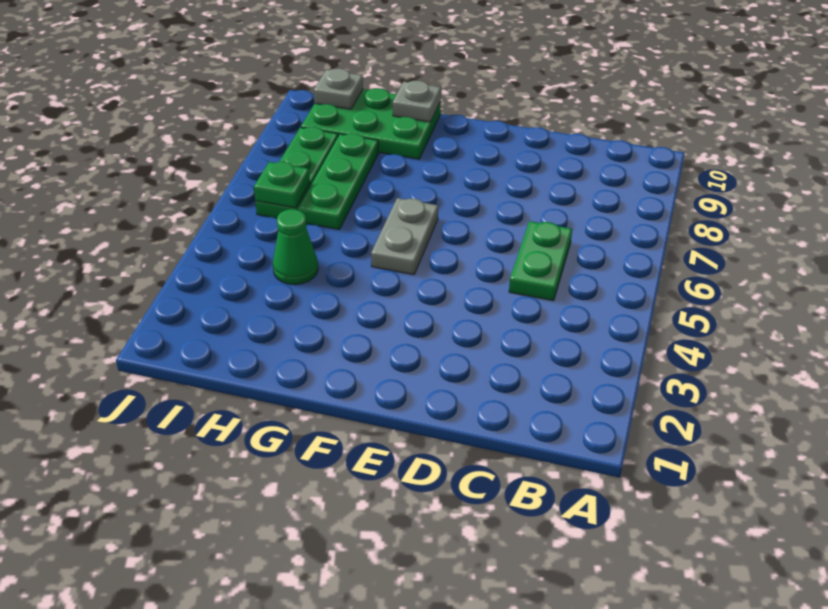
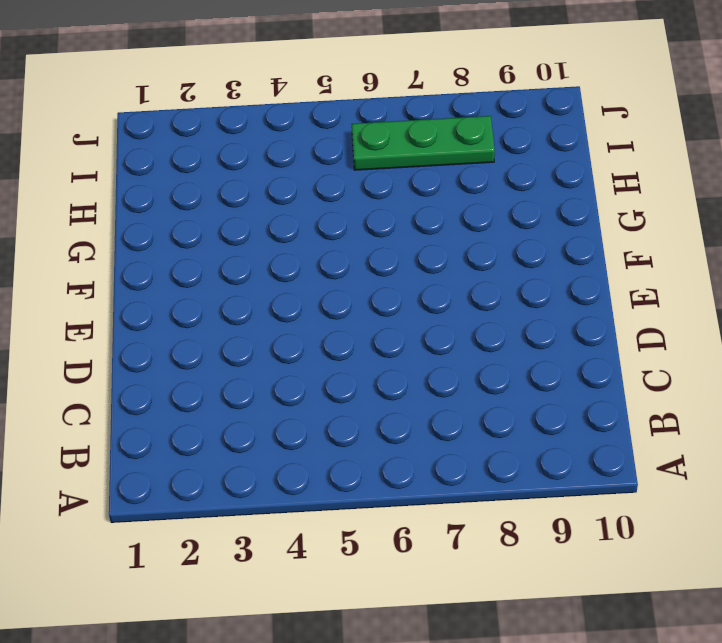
none -> green 1x2 plate [509,221,572,301]
none -> grey 1x2 plate [371,198,438,275]

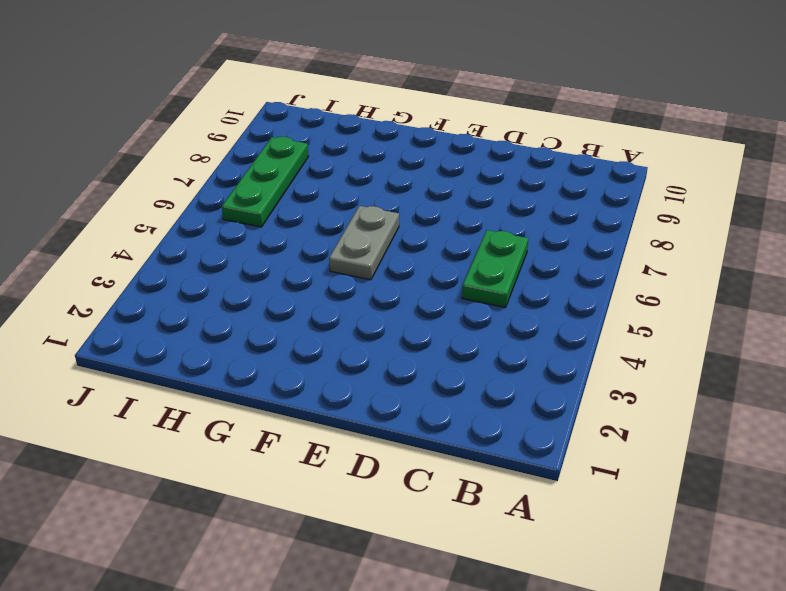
none -> green 2x3 plate [301,88,441,159]
none -> green 1x1 cone [273,209,318,285]

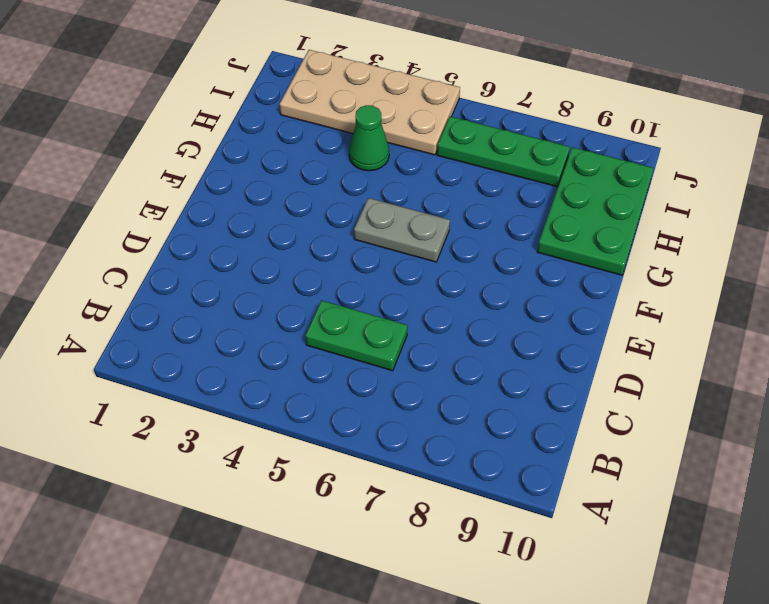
tan 2x4 plate [279,50,460,155] -> none
none -> green 1x3 plate [298,134,378,229]
none -> grey 1x1 plate [392,81,441,122]

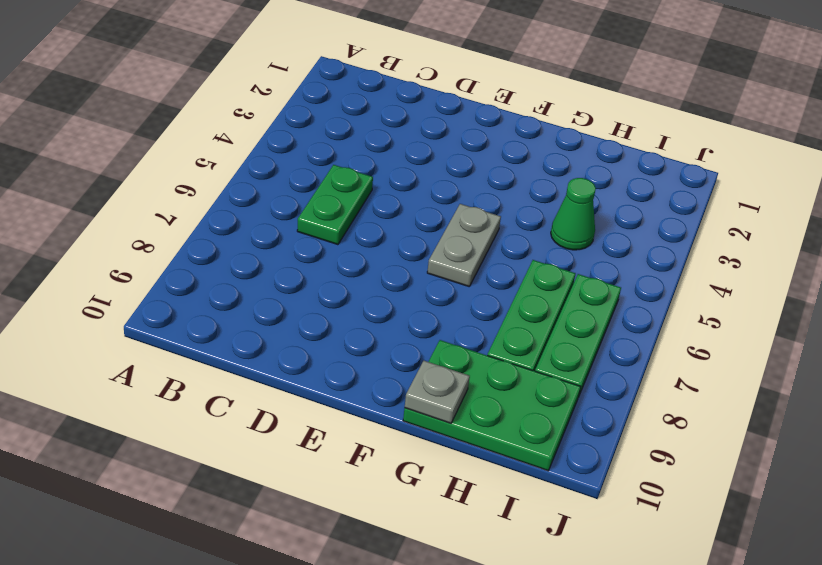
none -> green 1x1 plate [254,162,310,208]
none -> grey 1x1 plate [314,68,363,109]

